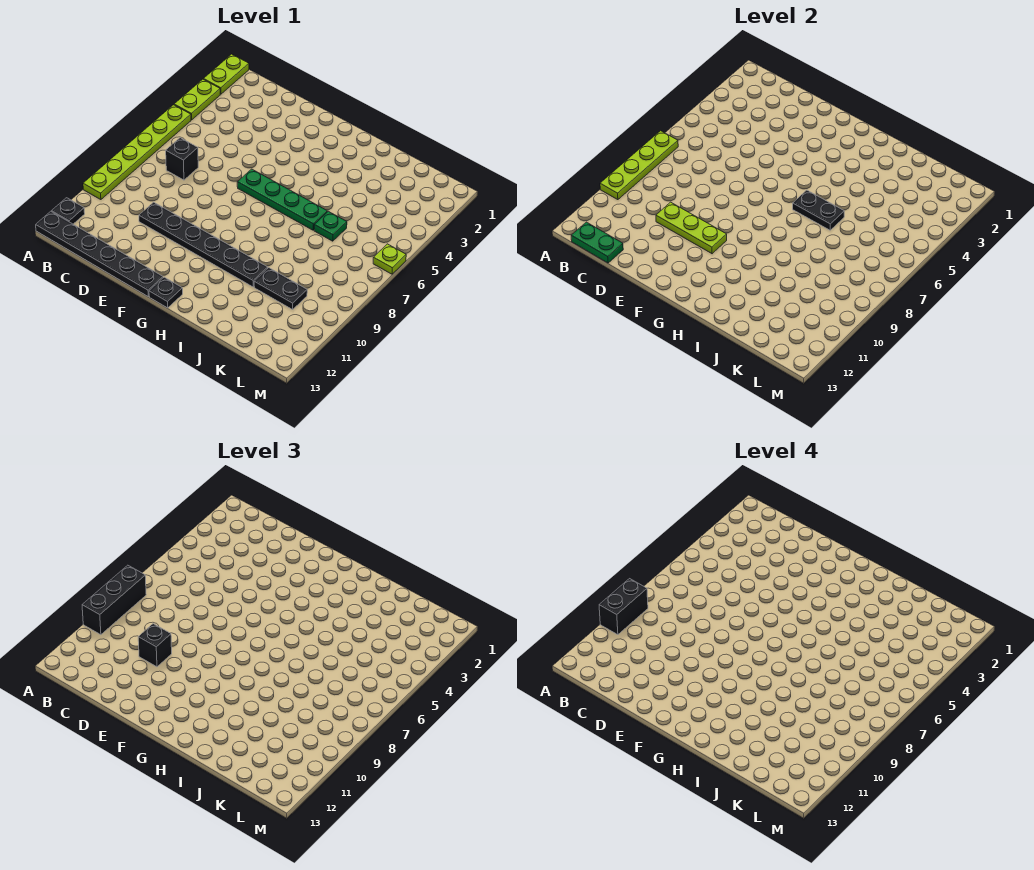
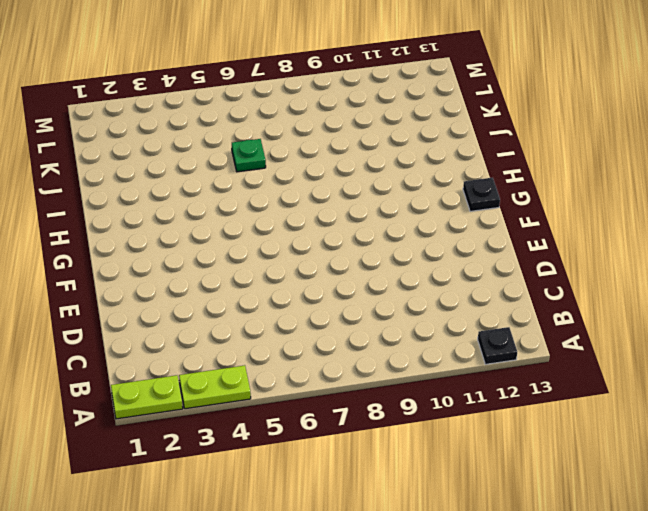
none -> lime 1x6 plate [83,105,191,200]
none -> black 1x6 plate [36,211,163,296]
none -> black 1x1 brick [166,138,198,180]

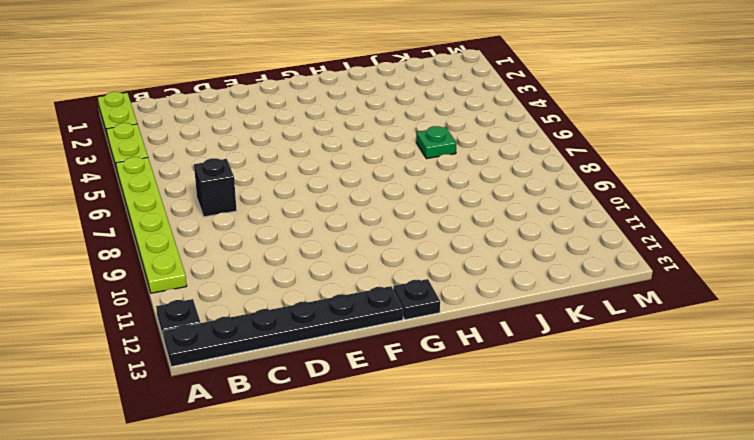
none -> black 1x6 plate [139,202,268,287]
none -> green 1x4 plate [237,169,327,230]
none -> black 1x2 plate [254,268,307,309]

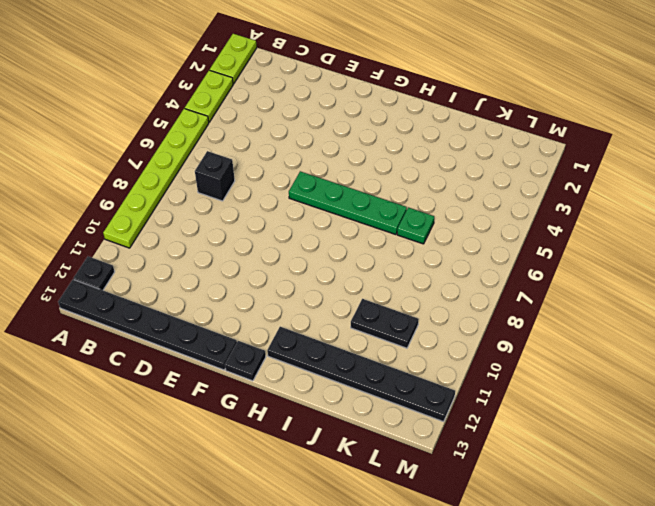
black 1x6 plate [267,327,455,422] -> black 1x6 plate moved to [139,202,268,287]
none -> lime 1x1 plate [373,244,406,274]
none -> lime 1x4 plate [600,131,678,200]
none -> green 1x2 plate [571,222,623,263]

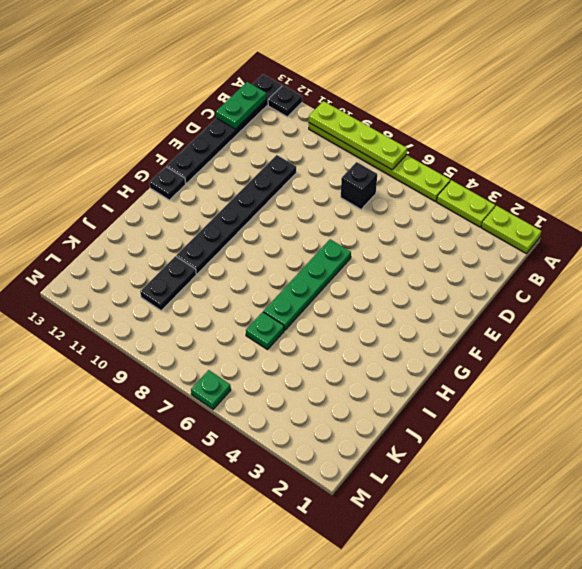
green 1x1 plate [191,370,231,409] -> lime 1x1 plate [373,244,406,274]
none -> lime 1x3 plate [656,202,727,254]
none -> black 1x2 plate [793,190,844,230]
none -> black 1x3 brick [82,565,146,635]

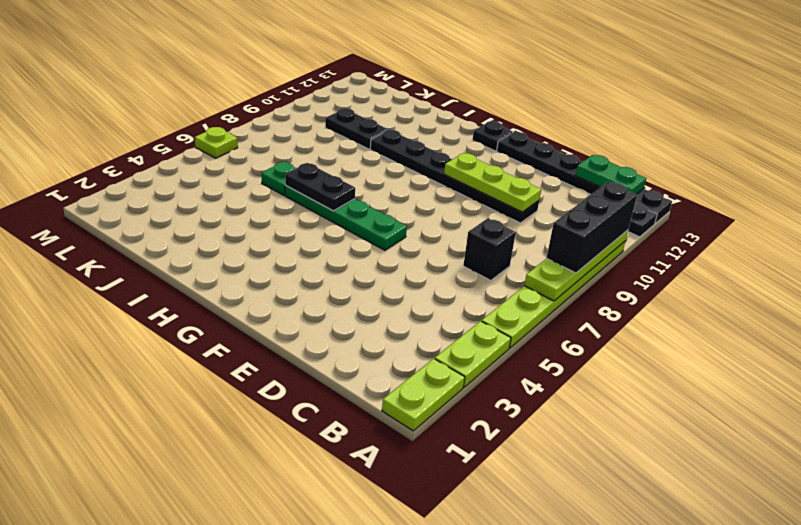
none -> black 1x1 brick [138,624,172,667]
none -> black 1x2 brick [599,579,648,635]

